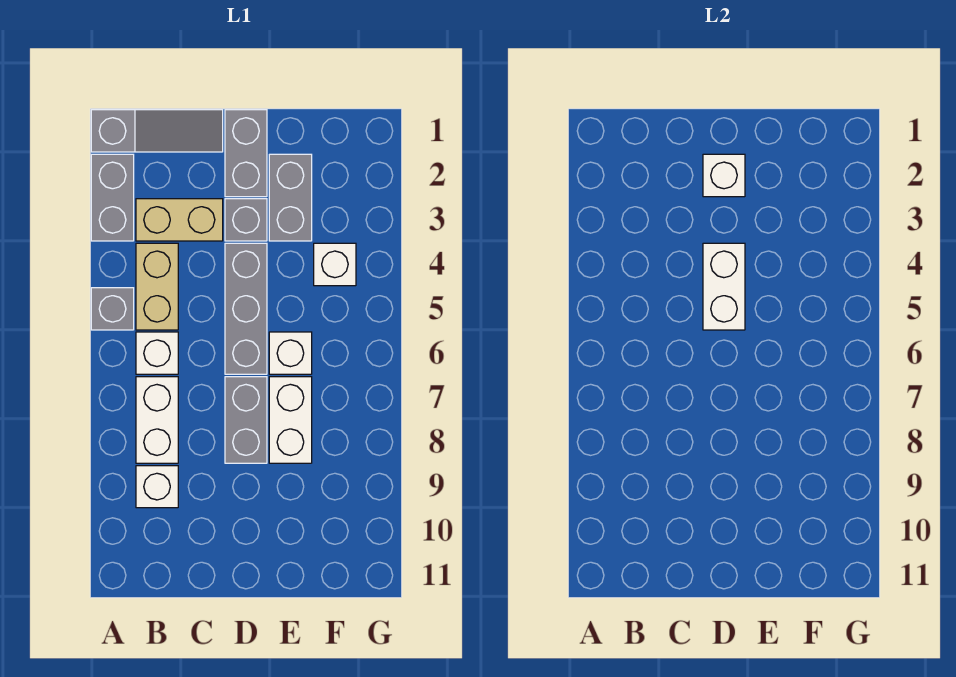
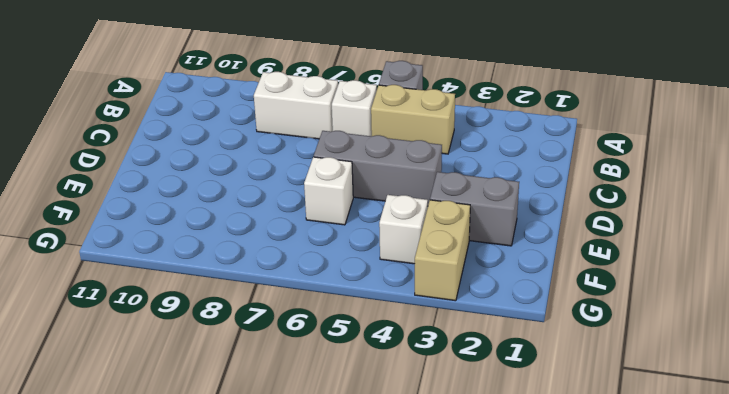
tan 1x2 brick [415,200,470,301] -> tan 1x2 brick moved to [136,199,223,241]
none -> grey 1x3 slope [91,110,223,152]
none -> grey 1x2 brick [91,154,134,241]
none -> white 1x1 brick [136,466,178,508]

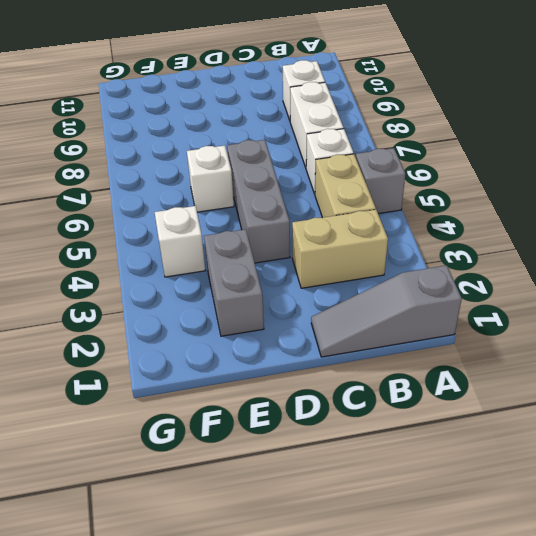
none -> grey 1x2 brick [91,154,134,241]
none -> grey 1x2 brick [225,110,267,197]
none -> grey 1x1 brick [225,199,267,241]

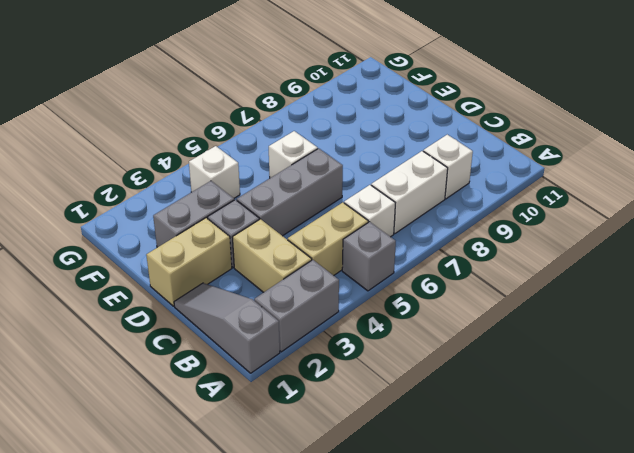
tan 1x2 brick [146,218,232,306] -> grey 1x2 brick [225,110,267,197]
none -> grey 1x2 brick [225,377,267,463]
none -> white 1x2 brick [269,377,312,463]
none -> white 1x1 brick [703,154,745,197]

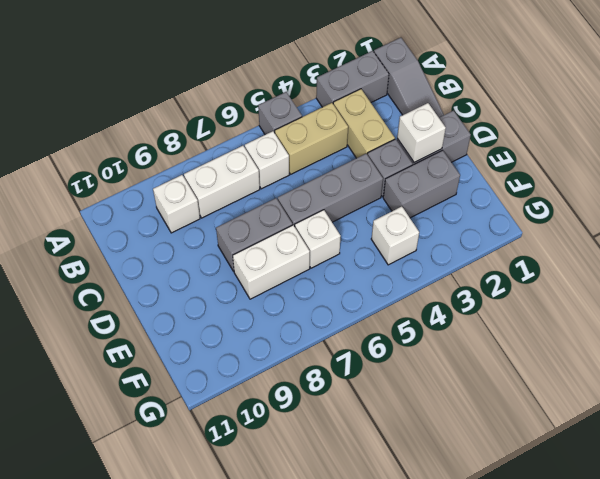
none -> white 1x2 brick [703,243,745,330]

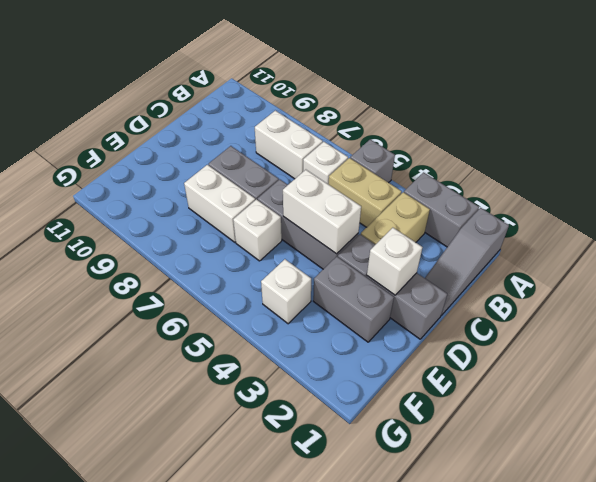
none -> white 1x1 brick [136,466,178,508]

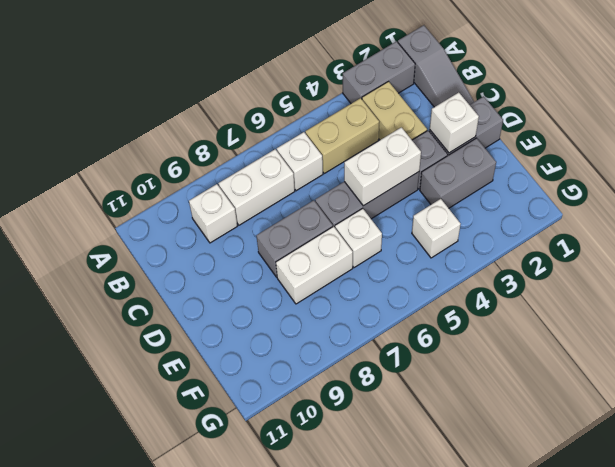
none -> grey 1x1 brick [91,288,134,330]

